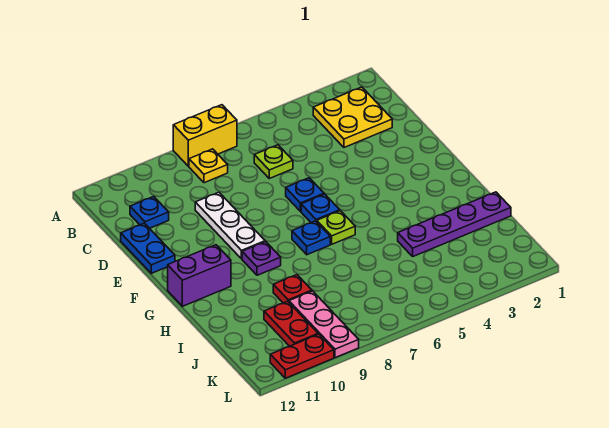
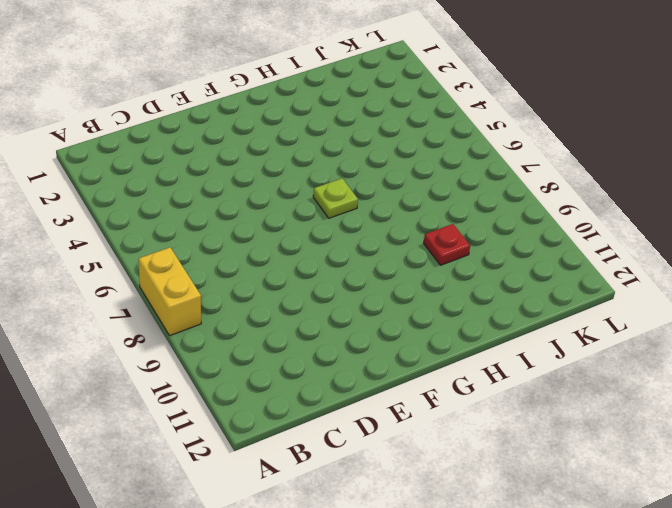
none -> yellow 2x2 plate [313,87,392,147]
none -> yellow 1x1 plate [189,149,228,183]
none -> lime 1x1 plate [254,145,293,178]

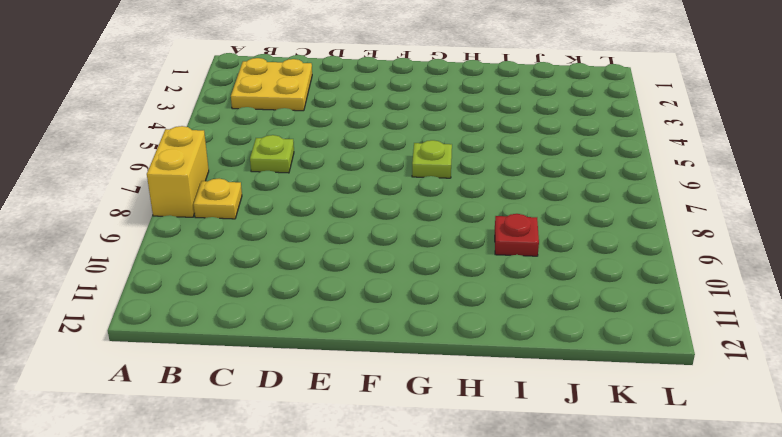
none -> blue 1x1 plate [130,196,169,228]
none -> white 1x3 plate [195,192,265,259]
none -> blue 1x2 plate [121,223,175,273]

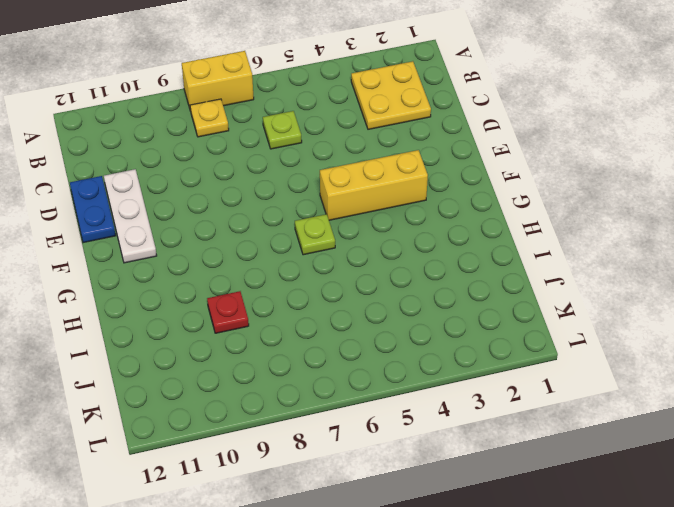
white 1x3 plate [104,169,157,263] -> white 1x3 plate moved to [195,192,265,259]
yellow 1x3 brick [320,150,428,220] -> none
none -> blue 1x1 plate [130,196,169,228]
none -> blue 1x1 plate [286,178,324,211]
none -> blue 1x1 plate [301,194,340,223]

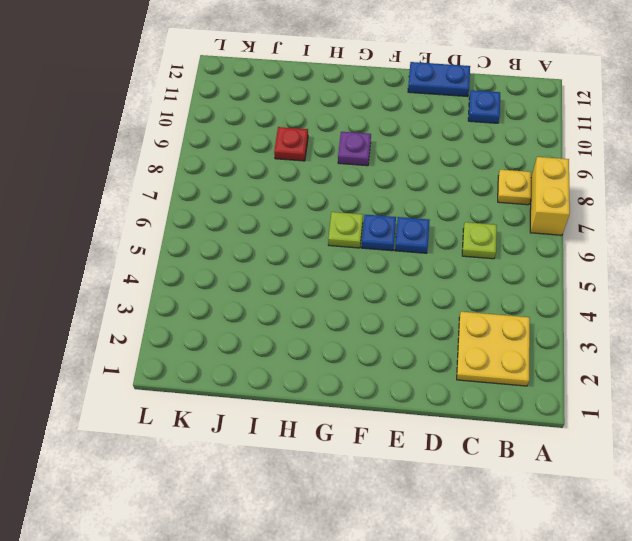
none -> white 1x3 plate [195,192,265,259]
none -> blue 1x1 plate [292,221,330,255]
none -> purple 1x2 brick [168,245,231,306]

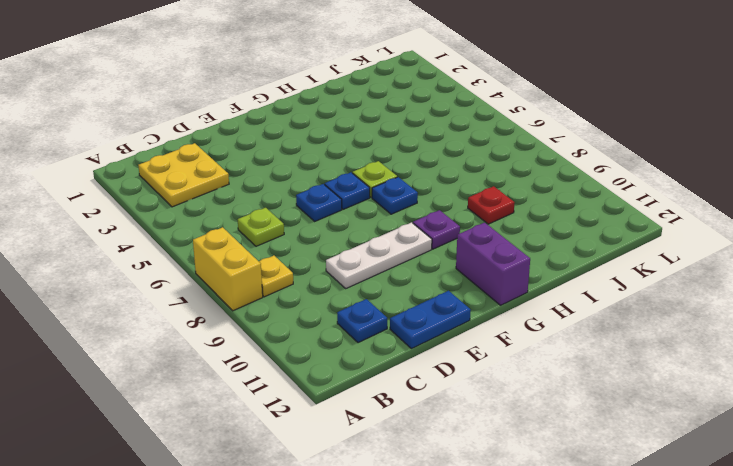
none -> purple 1x4 plate [398,192,511,256]
none -> pink 1x3 plate [289,291,359,358]
none -> red 1x2 plate [264,301,318,346]

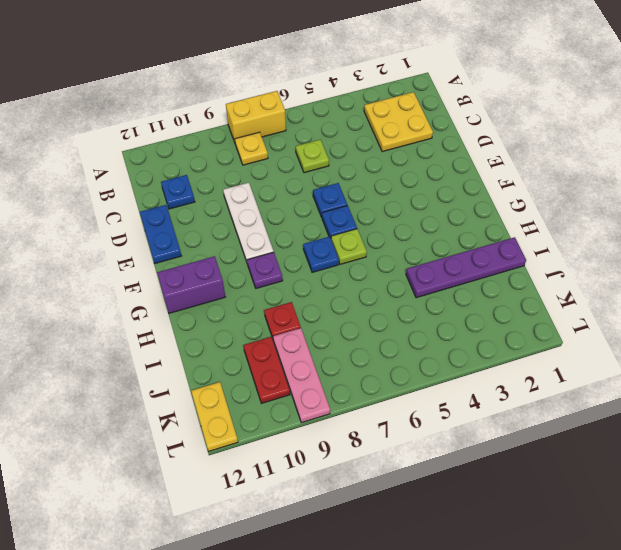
yellow 1x2 plate [191,382,238,451] -> none
none -> red 1x2 plate [270,334,334,378]

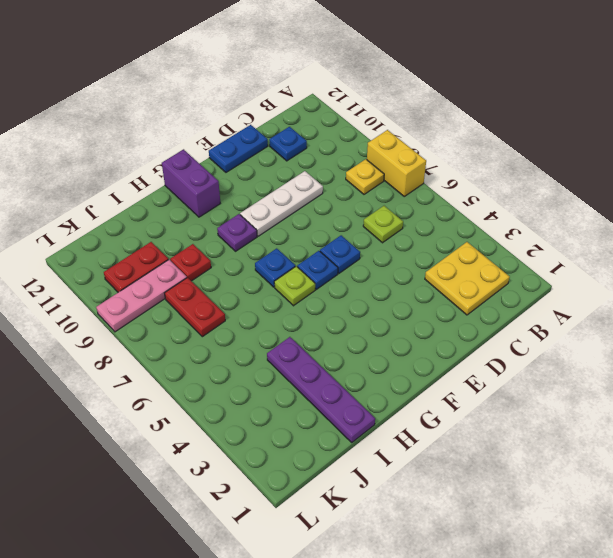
red 1x2 plate [165,278,225,337] -> red 1x2 plate moved to [270,334,334,378]

